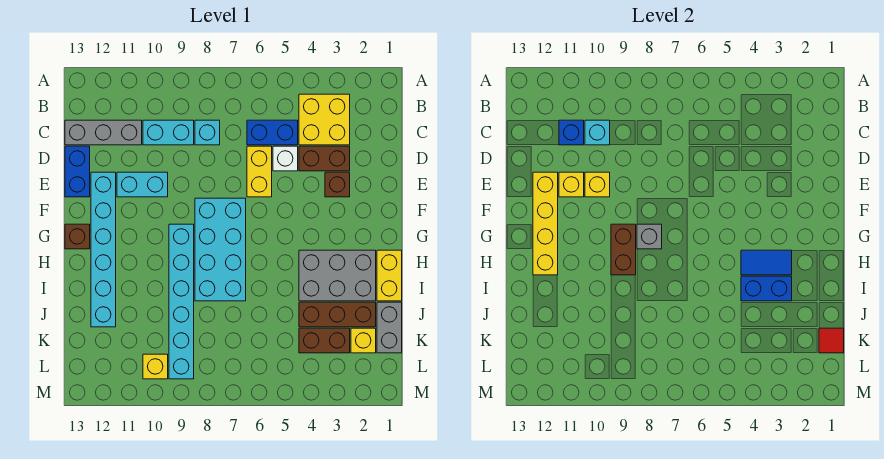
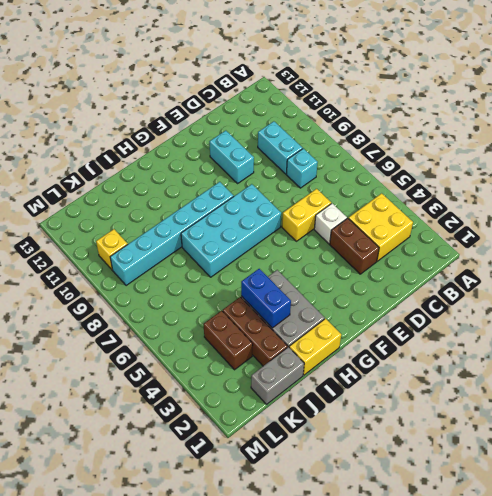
none -> blue 1x2 brick [247,120,298,145]
none -> grey 1x3 brick [65,120,142,145]
none -> blue 1x2 brick [65,146,90,197]
none -> brown 1x1 brick [325,172,350,197]

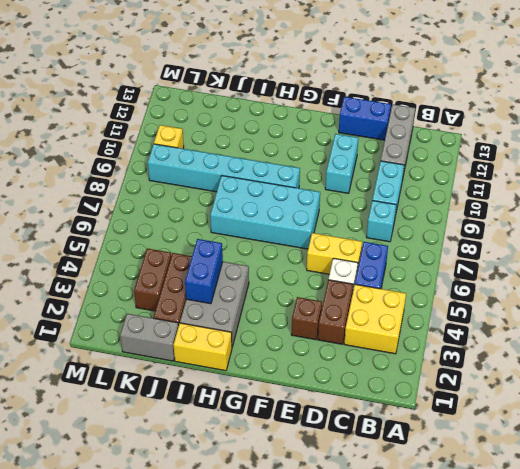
none -> cyan 1x6 brick [91,172,116,327]
none -> brown 1x1 brick [65,224,90,249]
none -> yellow 1x1 brick [351,328,376,353]
none -> cyan 1x1 brick [585,120,610,145]

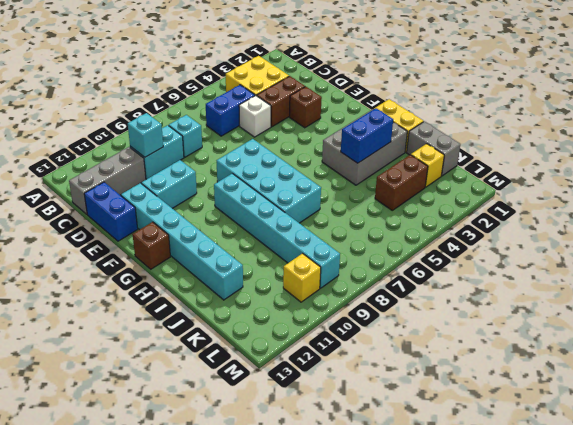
none -> yellow 1x2 brick [247,146,272,197]
none -> brown 1x3 brick [299,302,376,327]
none -> blue 1x1 brick [559,120,584,145]
none -> yellow 1x1 brick [585,172,610,197]

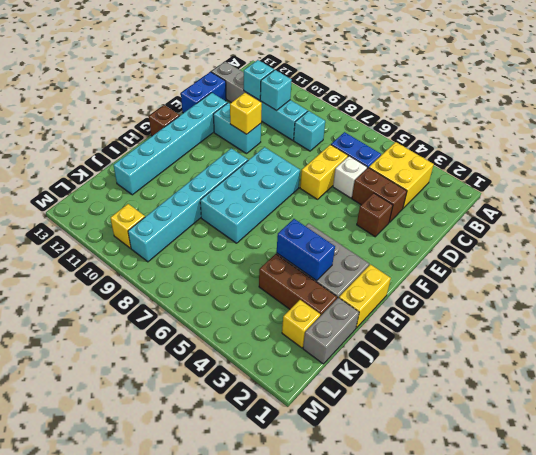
cyan 1x1 brick [244,60,274,100] -> blue 1x1 brick [559,120,584,145]
none -> brown 1x2 brick [299,328,350,353]
none -> yellow 1x1 brick [559,172,584,197]
none -> yellow 1x4 brick [533,172,558,275]
none -> grey 1x1 brick [637,224,662,249]

